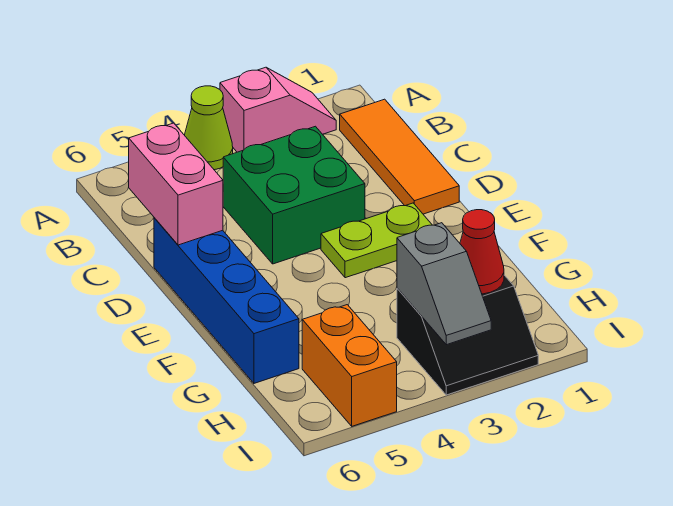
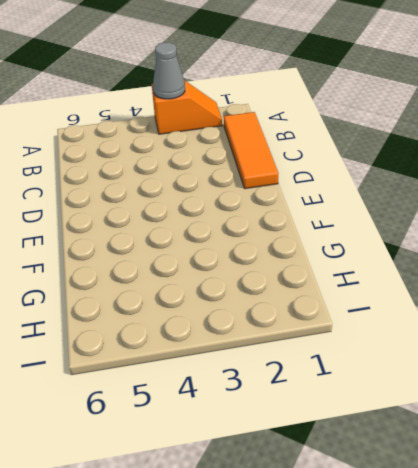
orange 1x2 slope [152,80,222,134] -> pink 1x2 slope [220,67,336,152]
grey 1x1 cone [153,42,185,99] -> none
none -> lime 1x1 cone [185,86,233,170]
none -> green 2x2 brick [223,126,365,264]

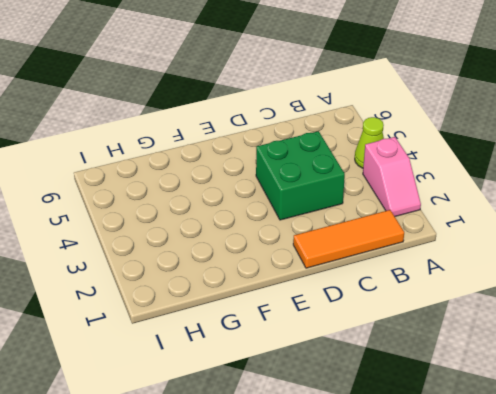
none -> blue 1x4 brick [154,218,299,383]
none -> lime 1x2 plate [321,203,432,278]

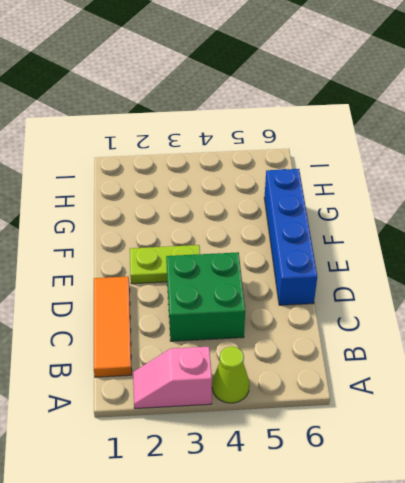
none -> black 2x2 slope [397,275,538,395]
none -> orange 1x2 brick [302,305,397,426]

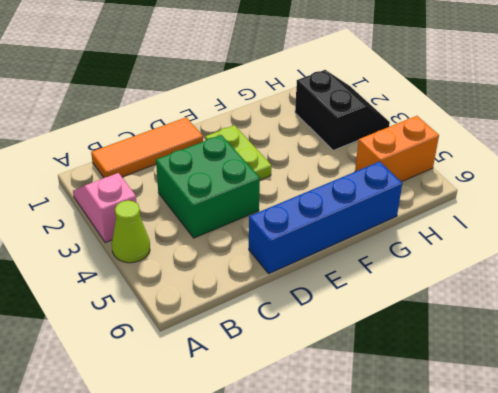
none -> pink 1x2 brick [129,123,223,245]
none -> red 1x1 cone [460,210,504,294]

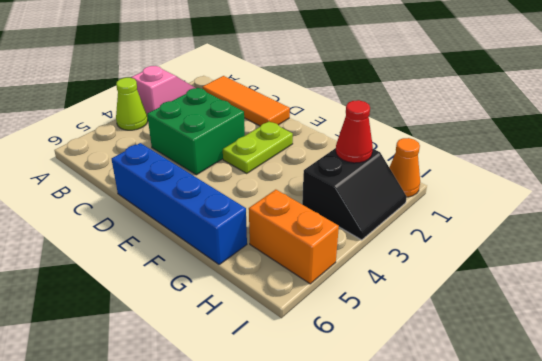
orange 1x1 cone [389,138,420,197] -> none
none -> pink 1x2 brick [129,123,223,245]
none -> grey 1x2 slope [397,223,491,345]

